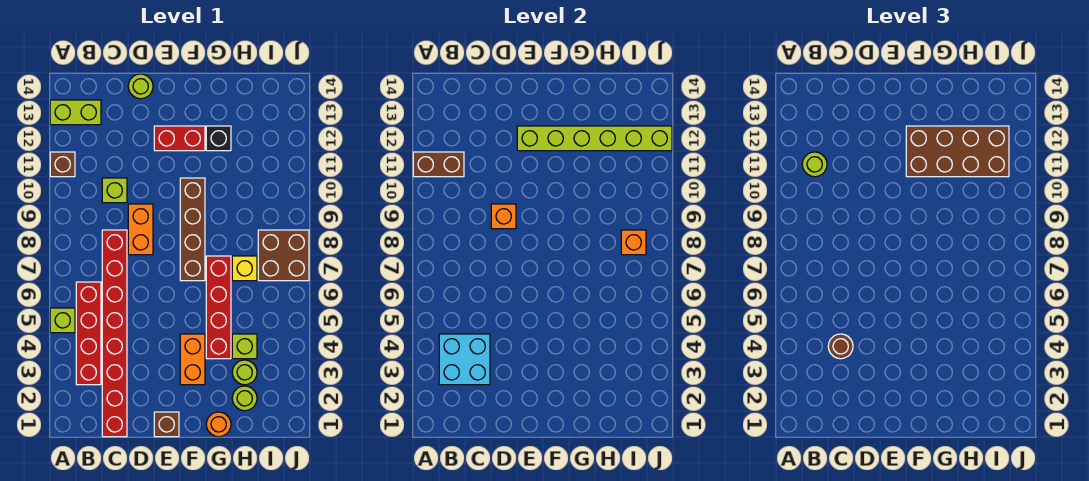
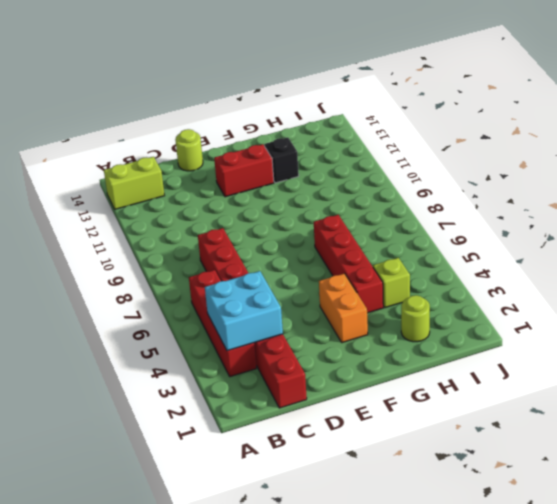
none -> lime 1x1 brick [50,308,75,333]
none -> brown 1x1 brick [50,152,75,177]
none -> lime 1x1 brick [102,178,127,203]

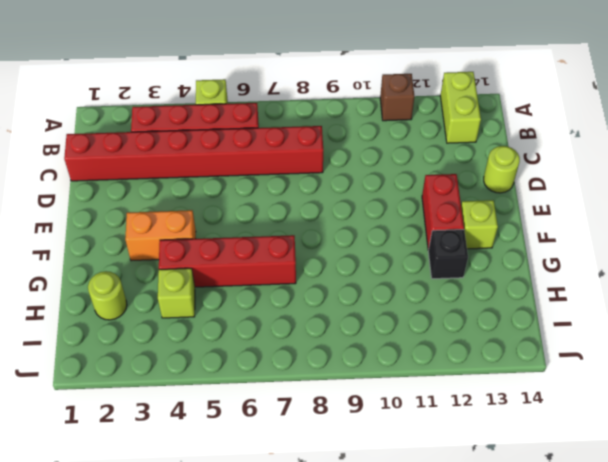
lime 1x1 brick [461,200,498,249] -> lime 1x1 brick moved to [102,178,127,203]
none -> orange 1x2 brick [128,204,153,255]
none -> brown 1x1 brick [154,412,179,437]
none -> brown 1x4 brick [180,178,205,281]

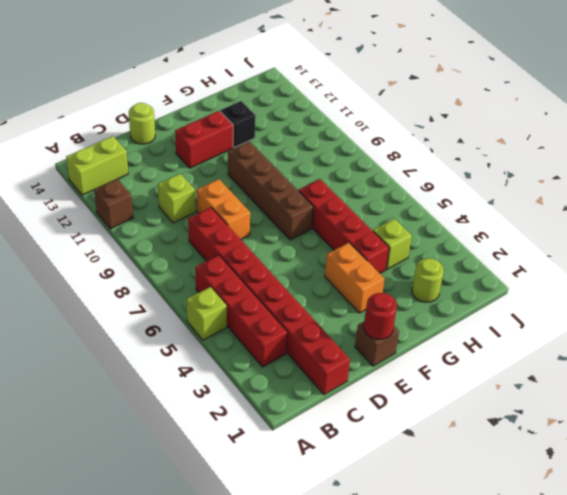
red 1x1 round brick [364,293,397,339] -> none
none -> orange 1x1 round brick [206,412,231,437]
none -> lime 1x1 round brick [232,360,257,385]
none -> yellow 1x1 brick [232,256,257,281]

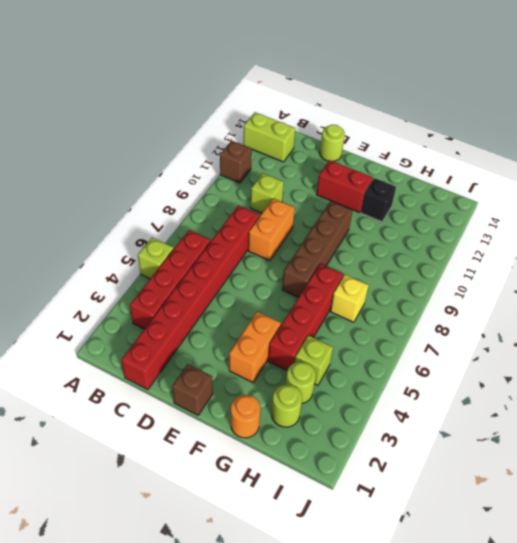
none -> brown 2x2 brick [258,230,309,281]
none -> brown 1x2 brick [413,152,464,177]
none -> cyan 2x2 brick [439,334,490,385]

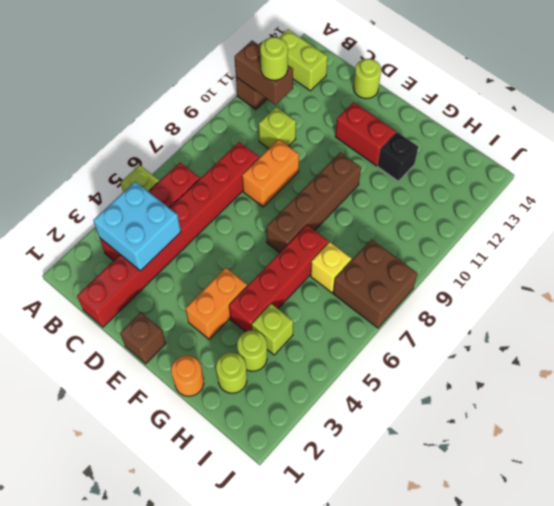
none -> orange 1x1 brick [491,204,516,229]
none -> lime 1x6 brick [517,126,672,151]
none -> orange 1x1 brick [621,230,646,255]

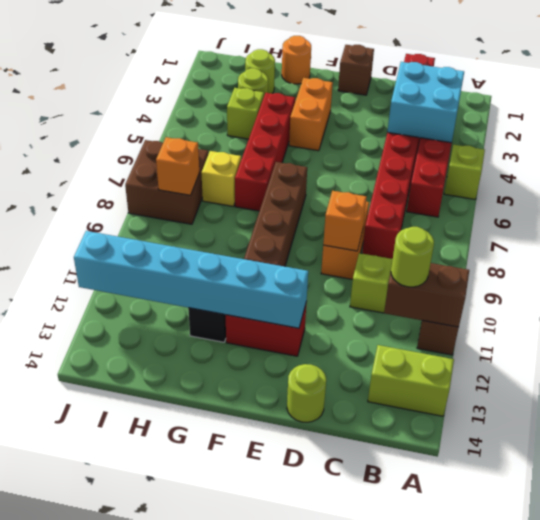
cyan 1x6 brick [74,231,308,328] -> lime 1x6 brick [517,126,672,151]
none -> brown 1x1 round brick [828,334,853,359]
none -> brown 2x4 brick [906,126,1009,177]

